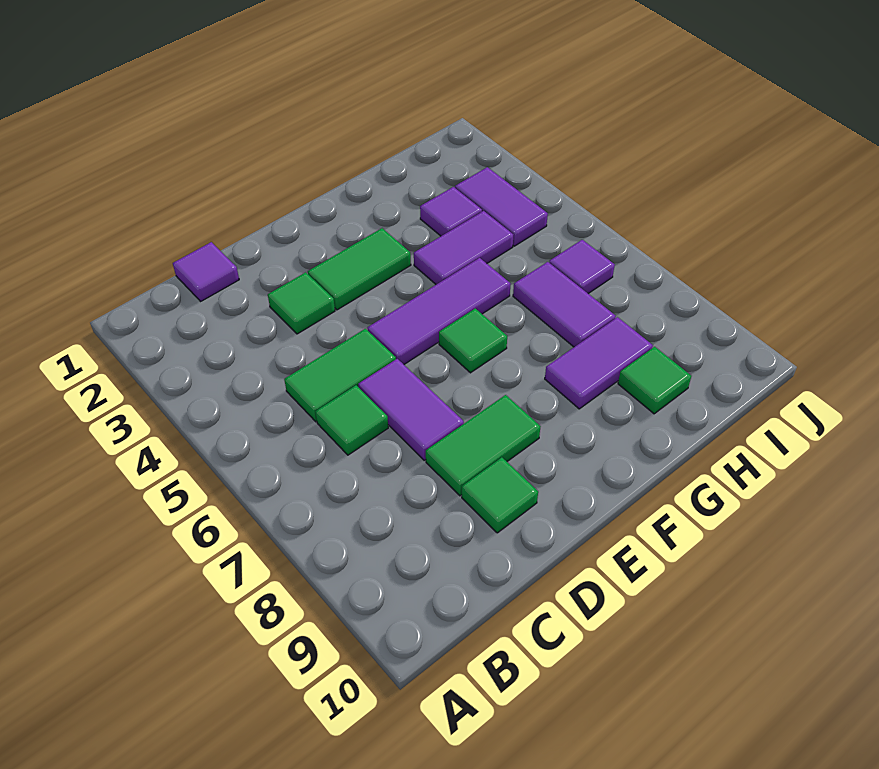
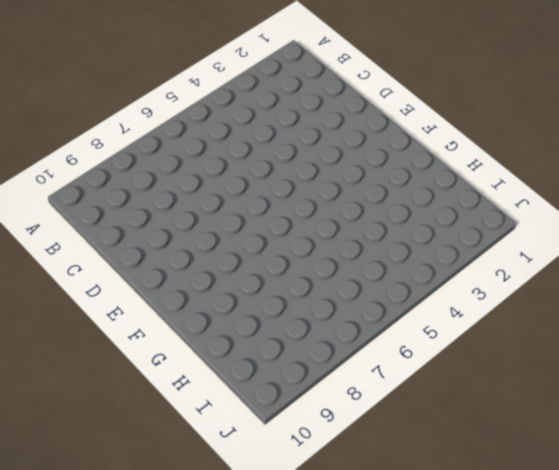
none -> purple 1x1 tile [173,242,239,301]
none -> green 1x2 tile [284,329,396,422]
none -> green 1x1 tile [315,385,388,455]

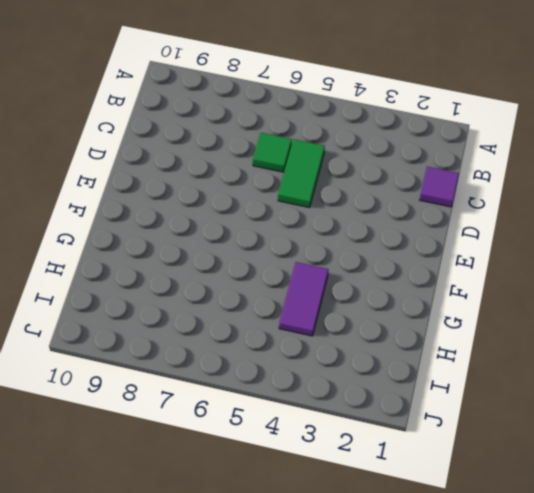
none -> green 1x1 tile [268,272,335,334]
none -> purple 1x2 tile [358,359,464,460]
none -> green 1x2 tile [426,395,541,496]

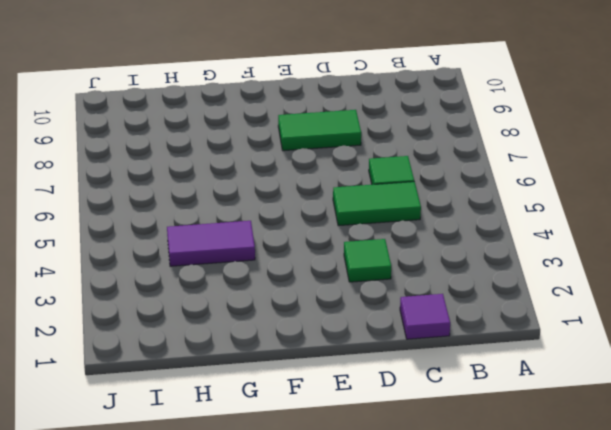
none -> purple 1x2 tile [358,359,464,460]
none -> green 1x1 tile [462,457,538,533]
none -> green 1x2 tile [308,228,411,310]

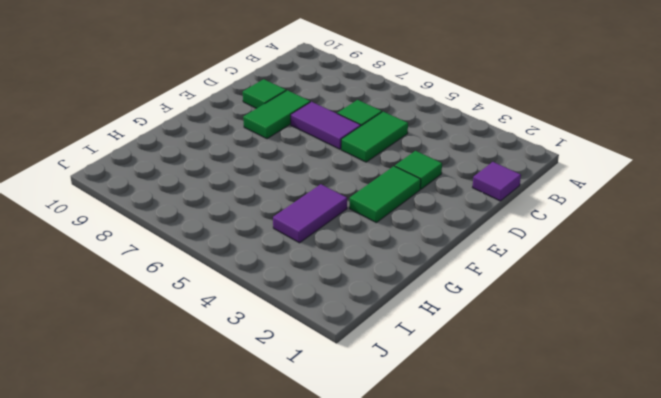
none -> purple 1x3 tile [367,258,511,364]
none -> green 1x1 tile [439,309,507,373]
none -> purple 1x2 tile [545,317,653,409]

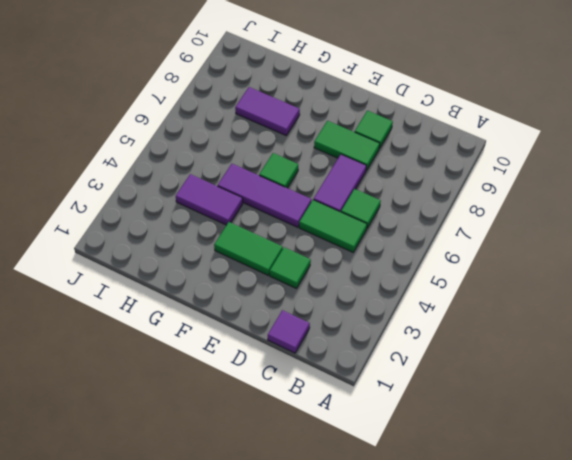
none -> purple 1x1 tile [420,187,482,236]
none -> purple 1x2 tile [513,262,616,347]
none -> green 1x1 tile [618,347,691,414]

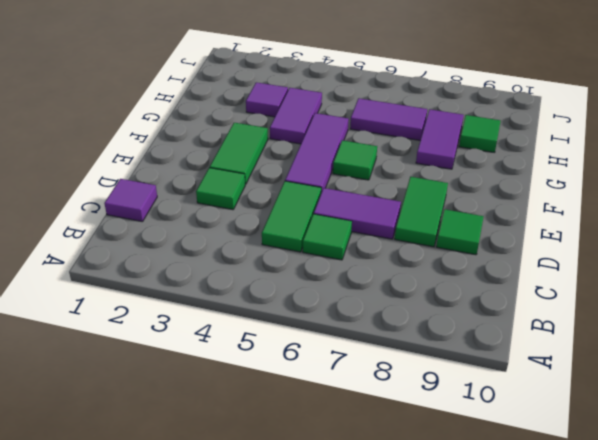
none -> purple 1x2 tile [455,167,548,246]
none -> purple 1x1 tile [549,240,615,293]

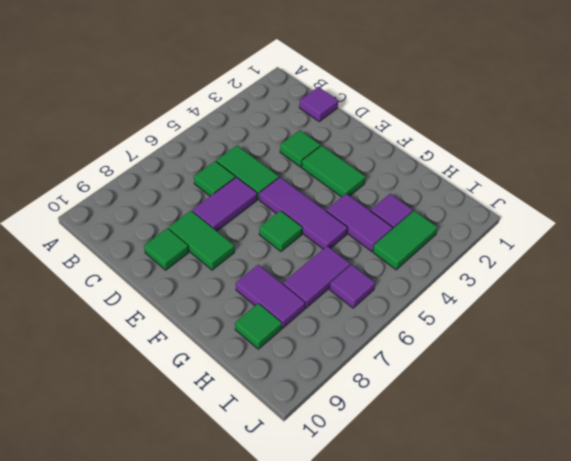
green 1x2 tile [373,211,438,270] -> purple 1x2 tile [455,167,548,246]

